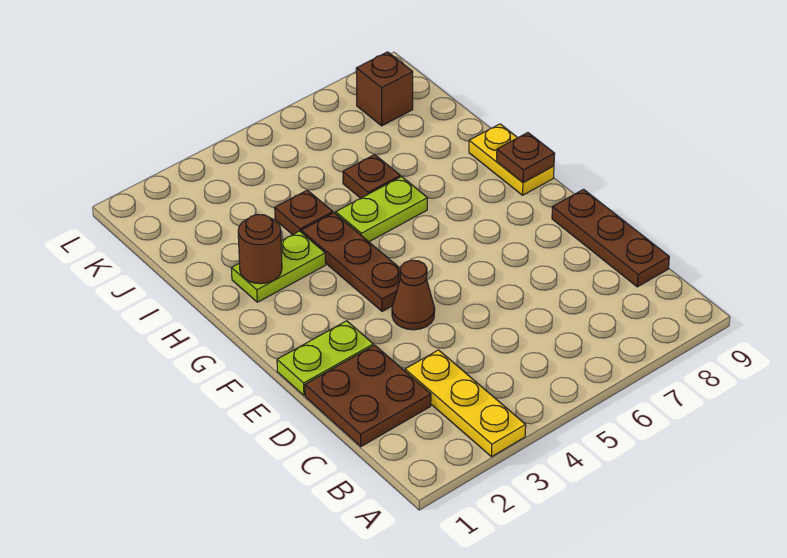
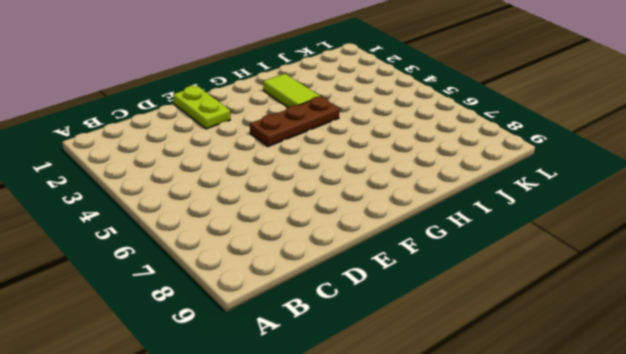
lime 1x2 tile [263,74,320,107] -> lime 1x2 plate [231,231,326,302]
none -> yellow 1x3 plate [405,350,526,457]
none -> brown 2x2 plate [305,345,431,447]
none -> brown 1x3 plate [552,189,669,287]

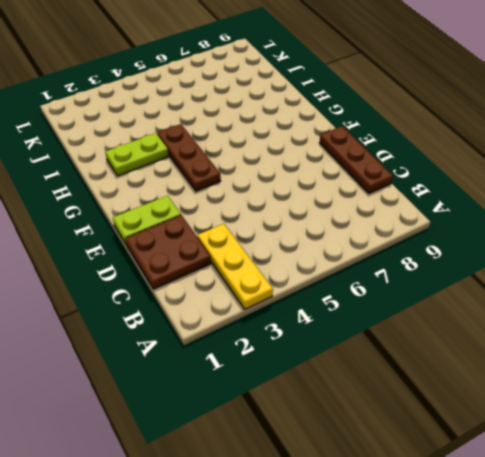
none -> brown 1x1 cone [392,260,435,330]
none -> yellow 1x2 plate [469,124,554,195]
none -> lime 1x2 plate [336,177,427,242]

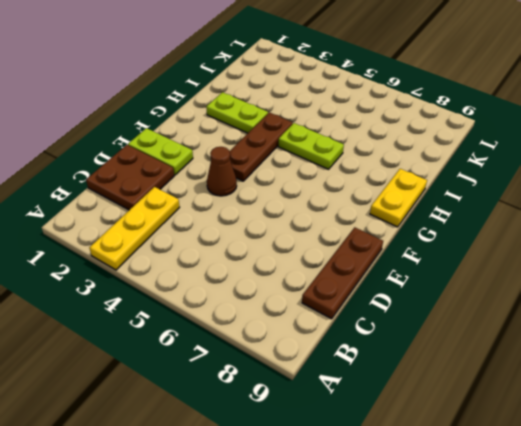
none -> brown 1x1 plate [275,190,333,235]
none -> brown 1x1 plate [343,155,400,198]
none -> brown 1x1 brick [356,52,413,126]

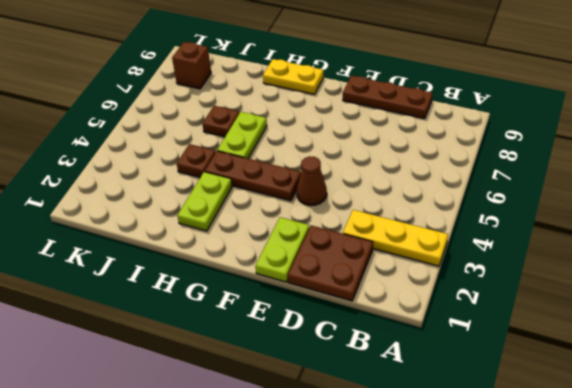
none -> brown 1x1 plate [497,133,555,183]
none -> brown 1x1 round brick [238,214,282,284]

